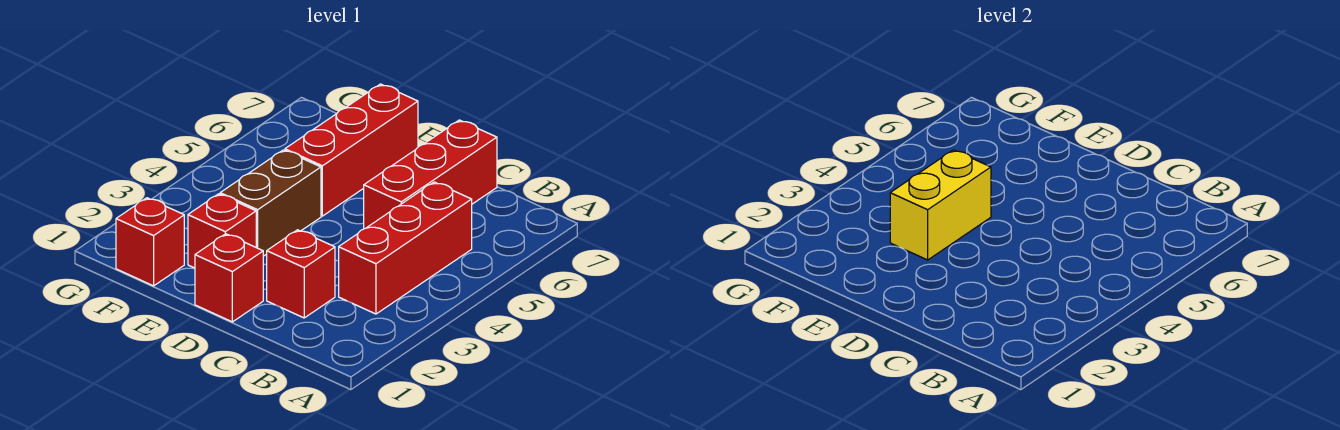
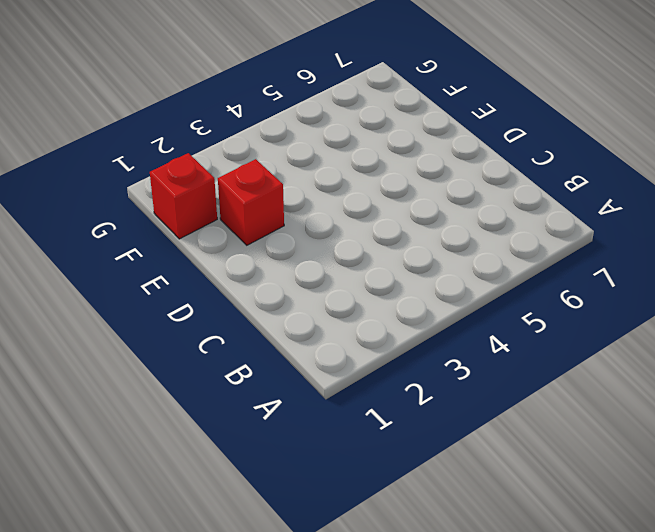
none -> red 1x3 brick [339,182,472,314]
none -> red 1x1 brick [267,230,335,318]

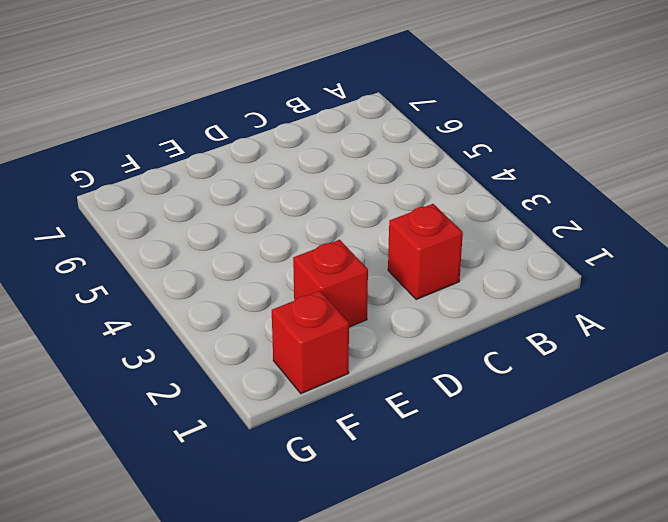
none -> red 1x3 brick [339,182,472,314]
none -> red 1x3 brick [364,120,497,229]

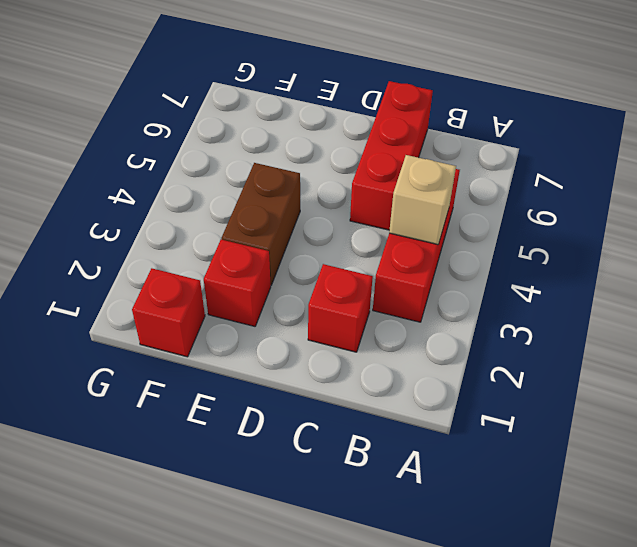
tan 1x1 brick [389,155,456,244] -> none
none -> red 1x1 brick [195,234,263,322]
none -> red 1x3 brick [285,84,418,216]

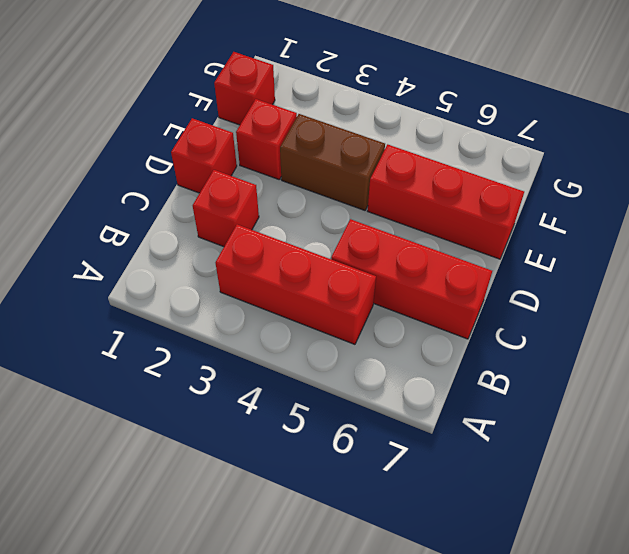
none -> yellow 1x2 brick [890,150,991,260]

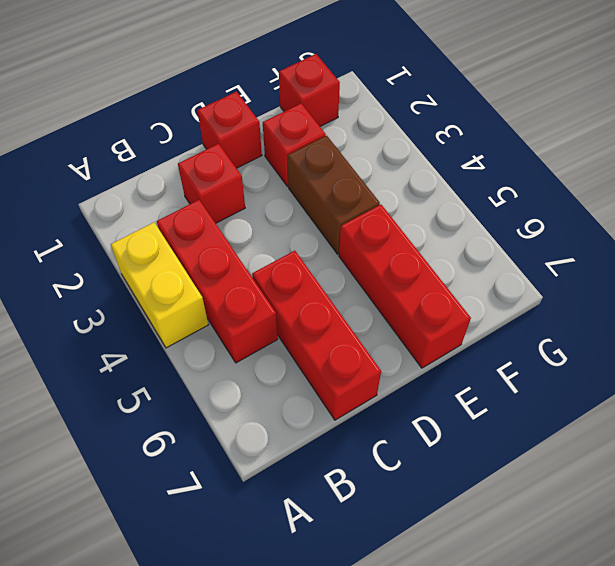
yellow 1x2 brick [111,223,209,348] -> yellow 1x2 brick moved to [890,150,991,260]

